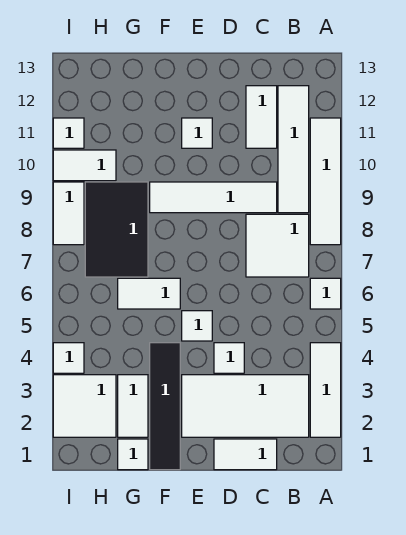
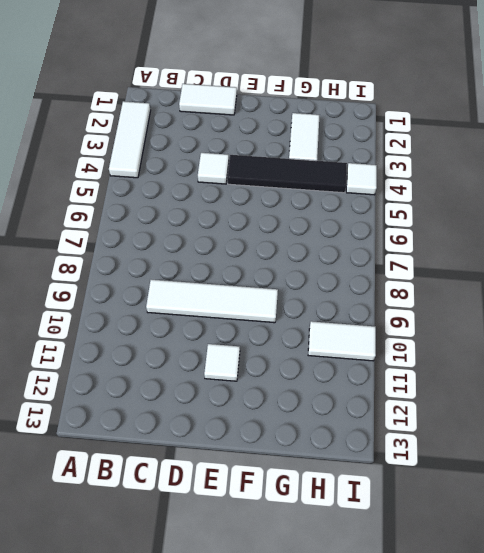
black 1x4 tile [227,155,347,193] -> black 1x4 tile turned to [150,343,180,470]
none -> white 1x1 tile [310,278,341,309]
none -> white 1x4 tile [310,118,341,245]
none -> white 2x4 tile [182,375,309,437]

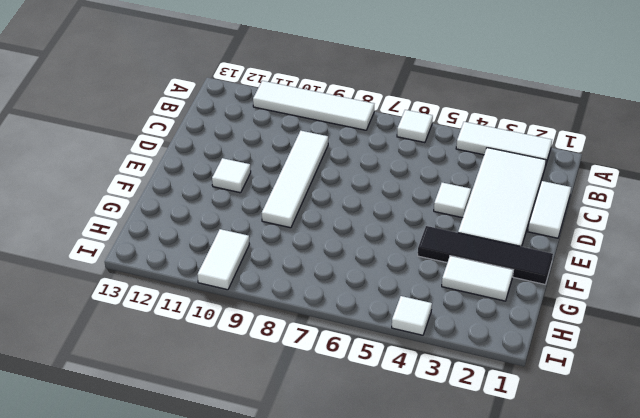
none -> white 2x2 tile [246,214,309,277]
none -> white 1x4 tile [278,86,309,213]
none -> white 1x2 tile [246,86,277,148]

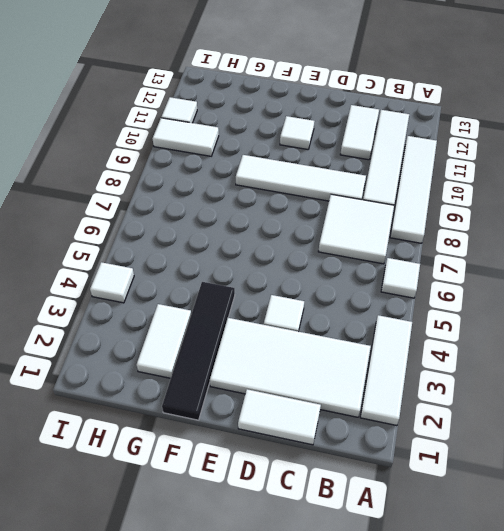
none -> white 1x1 tile [182,311,212,341]
none -> white 1x2 tile [118,278,180,309]
none -> white 1x1 tile [118,439,148,470]

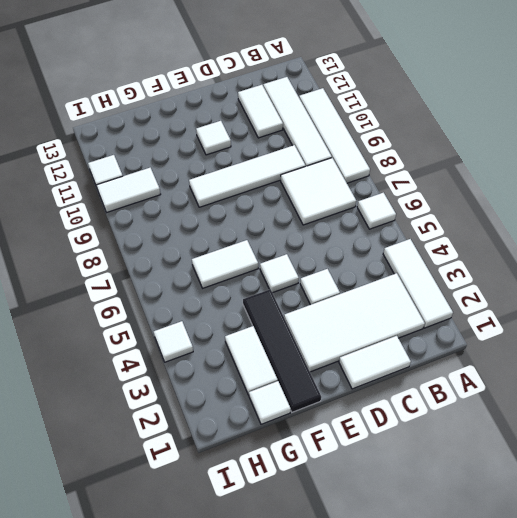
none -> black 2x3 tile [85,182,148,277]
none -> white 2x2 tile [53,375,116,437]
none -> white 1x2 tile [53,182,84,245]

